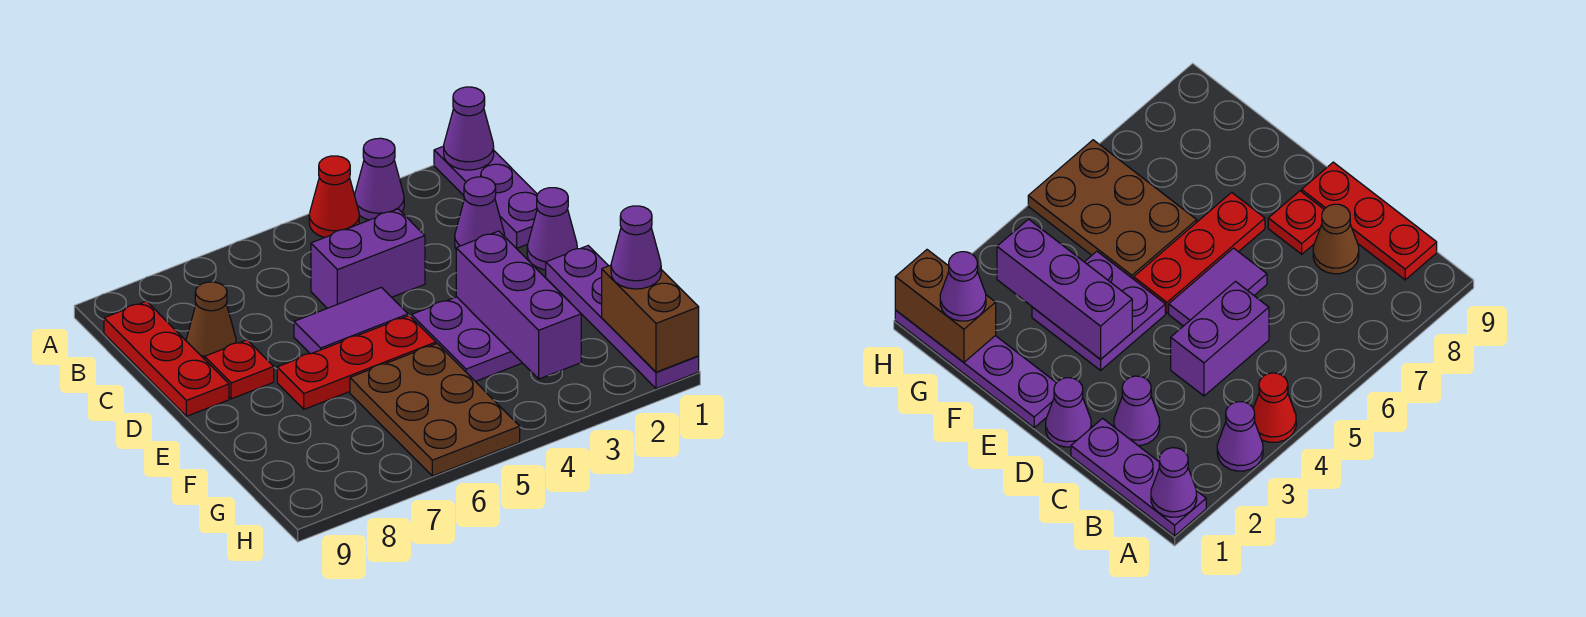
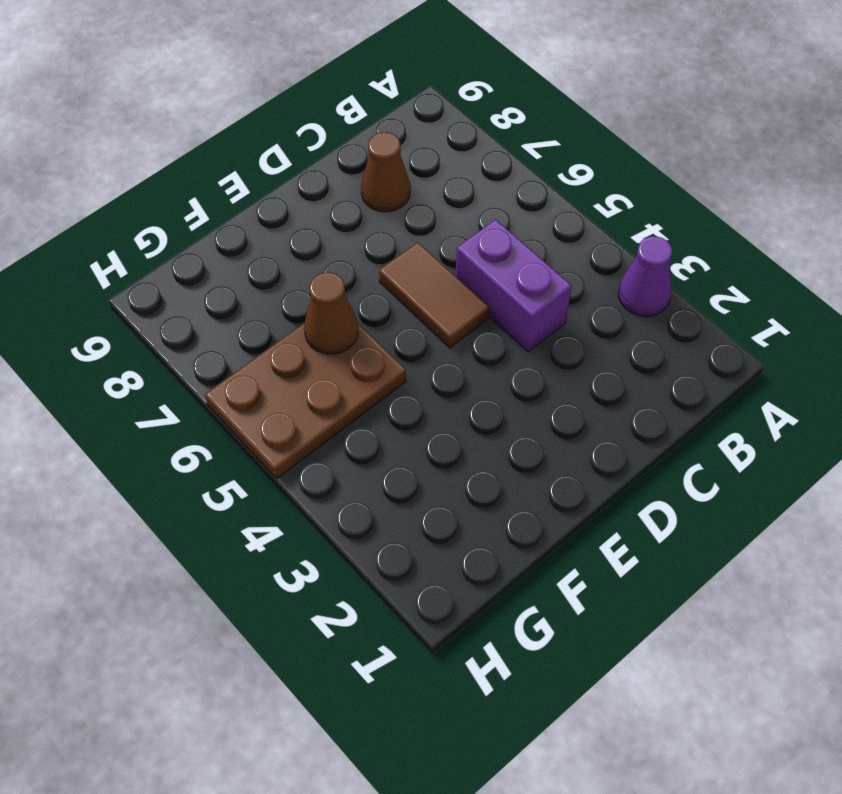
brown 1x2 tile [379,242,489,348] -> purple 1x2 tile [294,287,408,354]
brown 1x1 cone [304,272,358,354] -> none
none -> purple 1x3 plate [434,146,537,249]
none -> red 1x1 cone [309,156,359,238]
none -> red 1x3 plate [104,301,229,416]

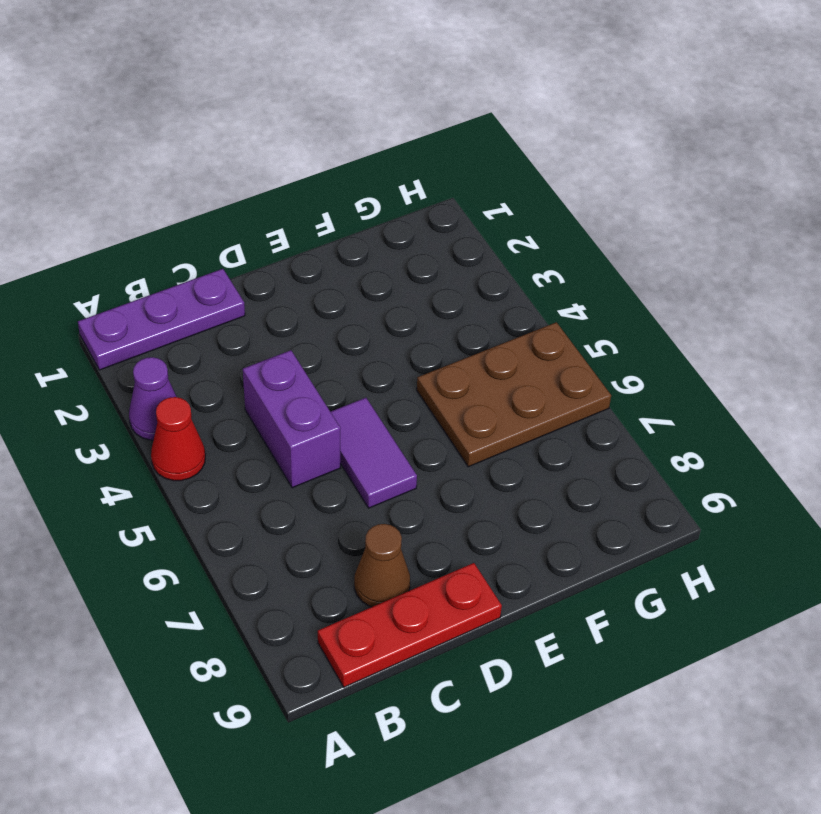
none -> purple 1x1 cone [455,177,505,248]
none -> purple 1x1 cone [527,188,577,270]
none -> red 1x1 plate [205,340,274,399]

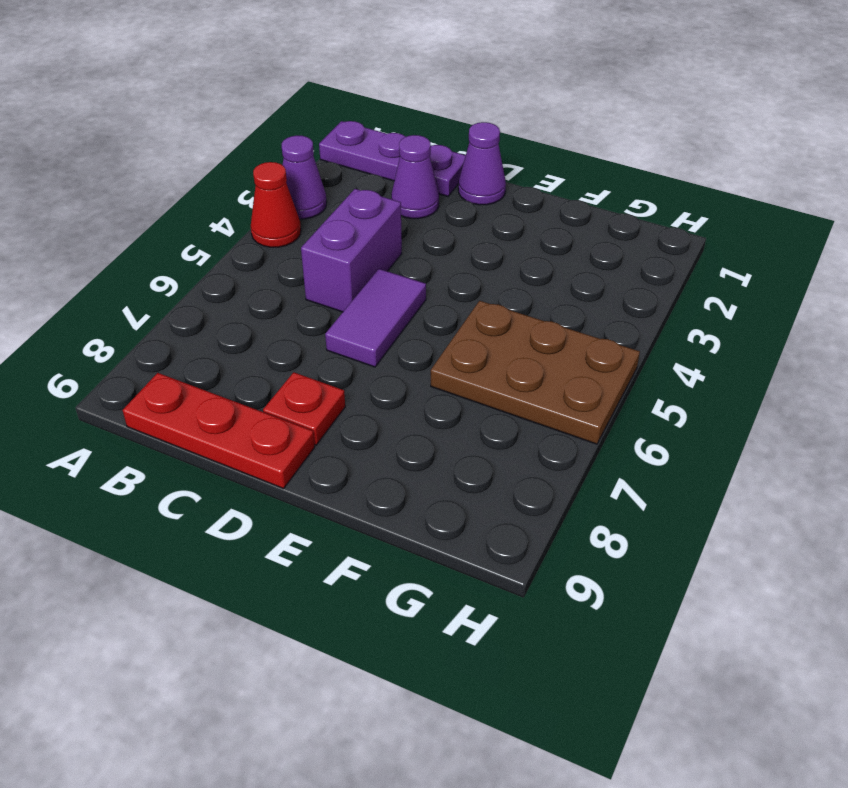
none -> brown 1x1 cone [186,282,236,359]
none -> purple 1x4 plate [546,246,699,389]
none -> purple 2x2 plate [411,297,522,381]

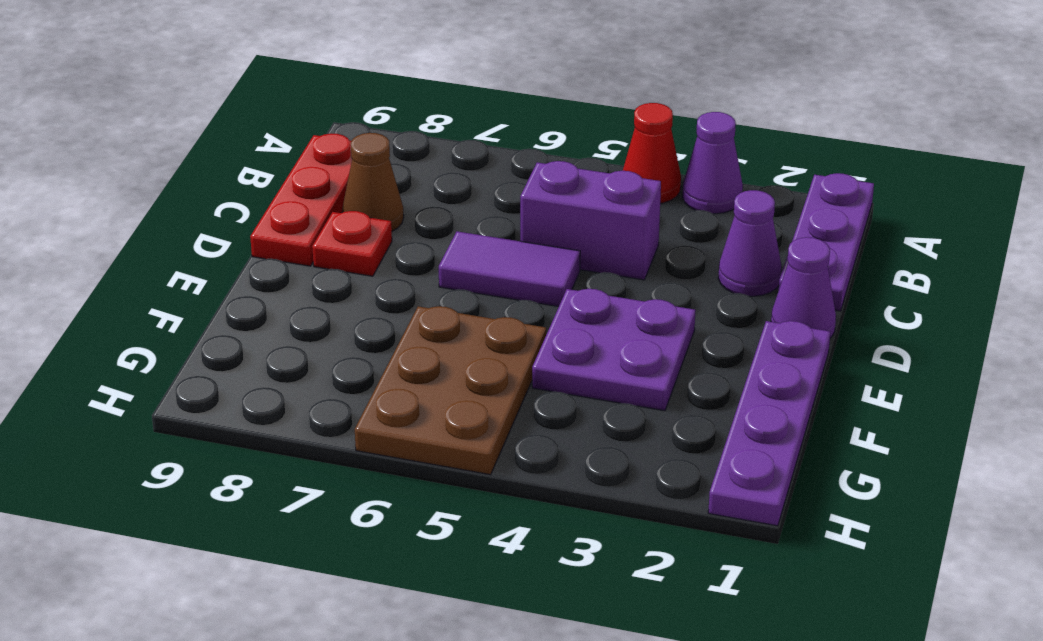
none -> red 1x3 plate [277,316,436,409]
none -> purple 1x1 cone [444,87,494,170]
none -> purple 1x3 brick [456,231,581,379]

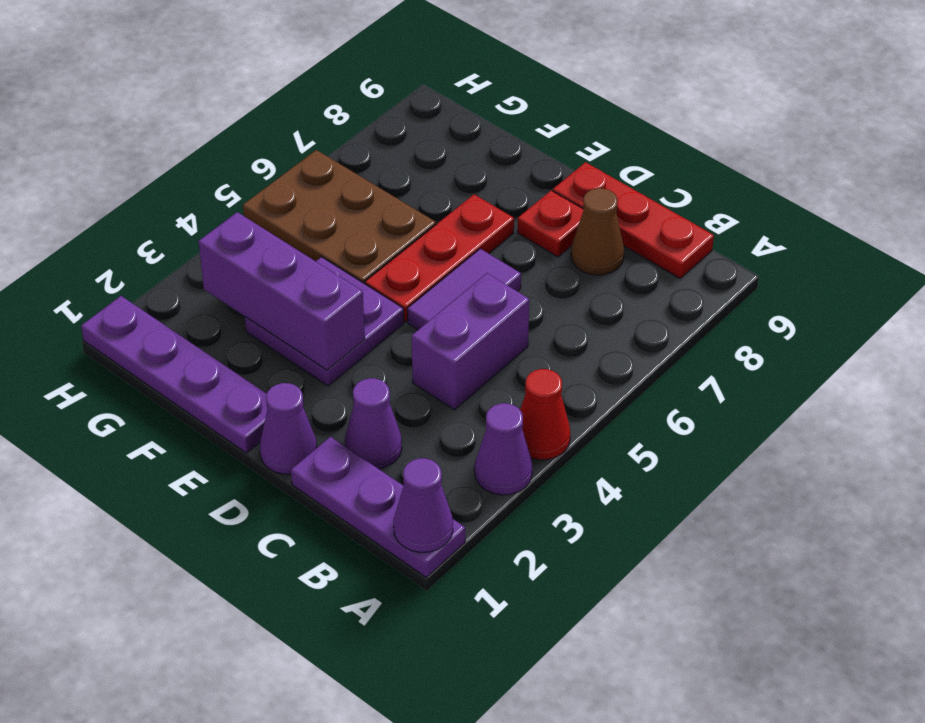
none -> brown 1x2 brick [602,265,699,372]
none -> purple 1x1 cone [611,206,661,289]

